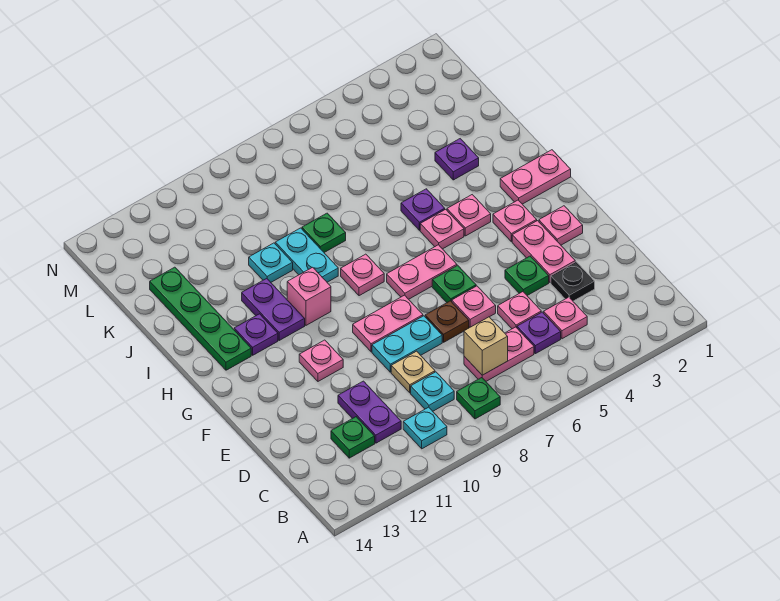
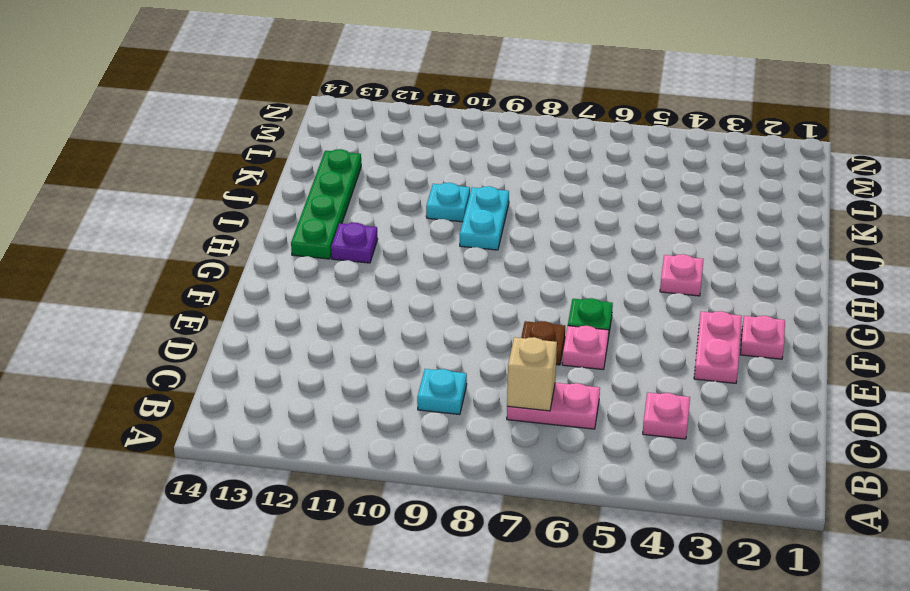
none -> green 1x1 plate [457,378,500,419]
none -> cyan 1x1 plate [403,407,447,449]
none -> purple 1x1 plate [517,312,561,354]
none -> purple 1x2 plate [338,381,401,443]

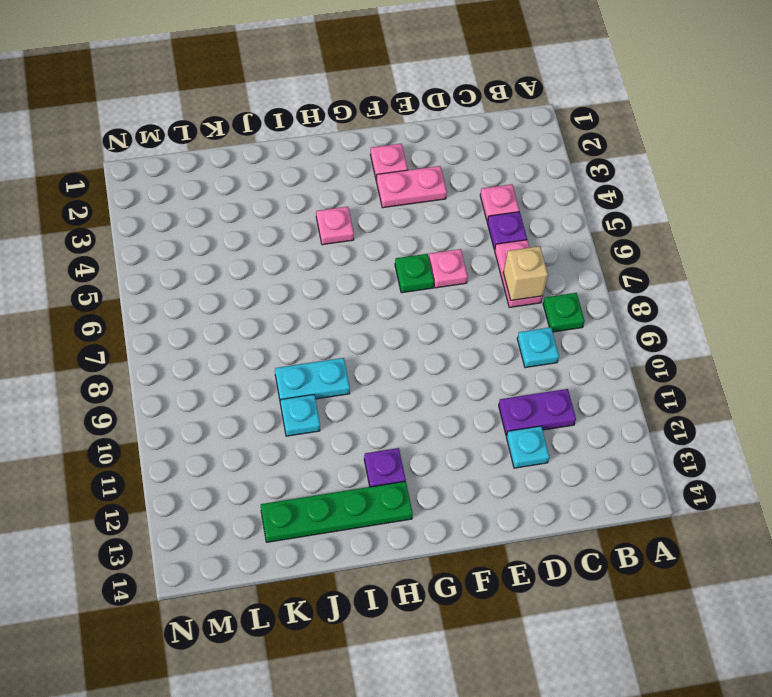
cyan 1x1 plate [506,426,549,468] -> cyan 1x1 plate moved to [403,407,447,449]
none -> green 1x1 plate [331,417,375,458]
none -> black 1x1 plate [551,262,595,301]
none -> pink 1x1 plate [498,292,541,329]
none -> tan 1x1 plate [391,351,435,393]

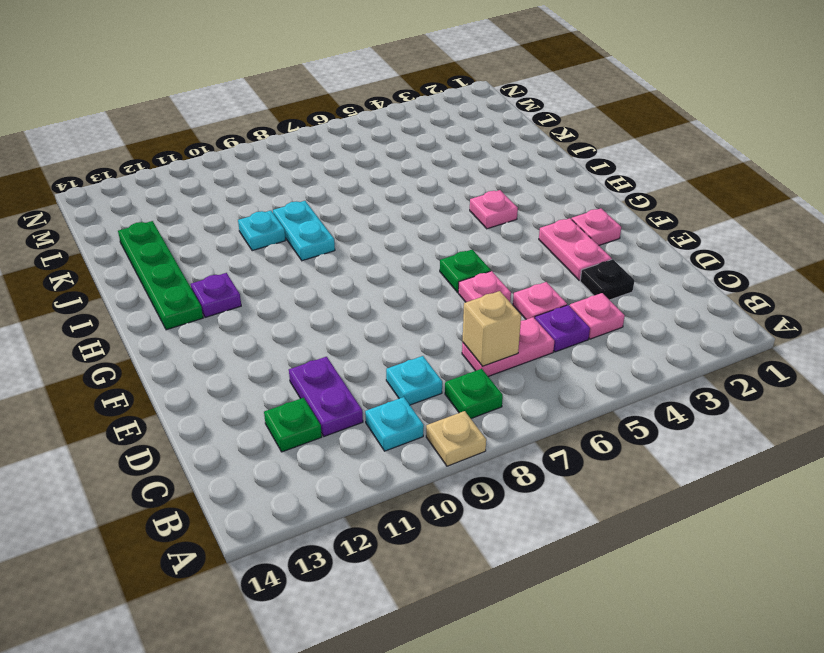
tan 1x1 plate [426,411,486,466] -> tan 1x1 plate moved to [391,351,435,393]
none -> green 1x1 plate [505,256,549,296]
none -> brown 1x1 plate [425,301,469,342]
none -> cyan 1x2 plate [372,316,442,372]
none -> pink 1x2 plate [353,295,423,352]

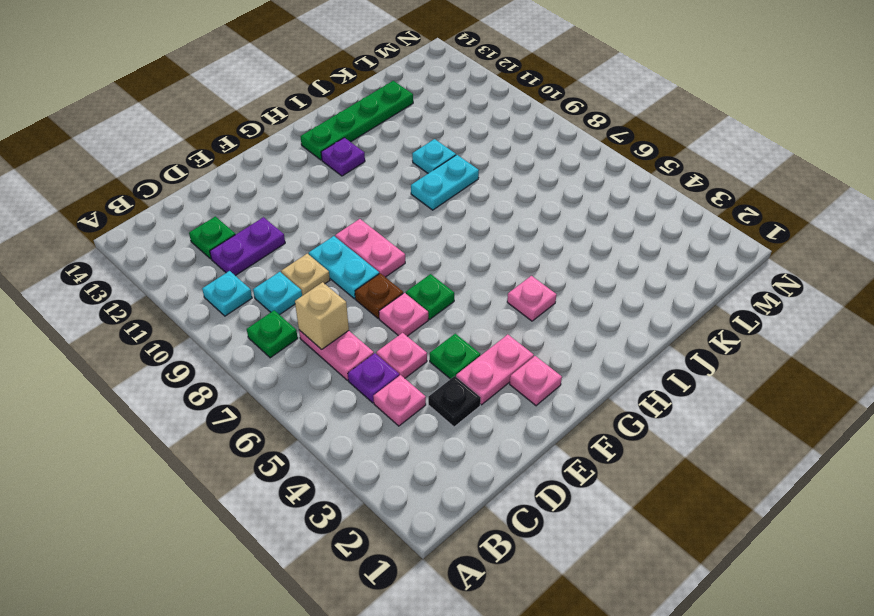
none -> pink 1x1 plate [299,340,343,381]
none -> pink 1x1 plate [493,200,537,242]
none -> pink 1x2 plate [387,245,457,299]
none -> pink 1x2 plate [500,150,571,204]

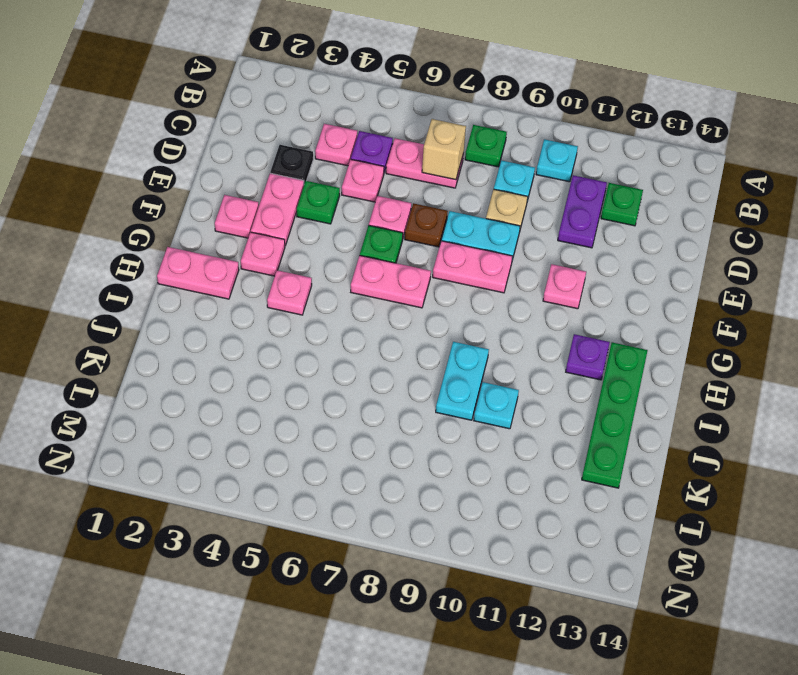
none -> pink 1x1 plate [420,209,464,249]
none -> pink 1x1 plate [341,254,384,296]
none -> pink 1x1 brick [287,267,331,325]
none -> purple 1x2 plate [242,278,305,340]

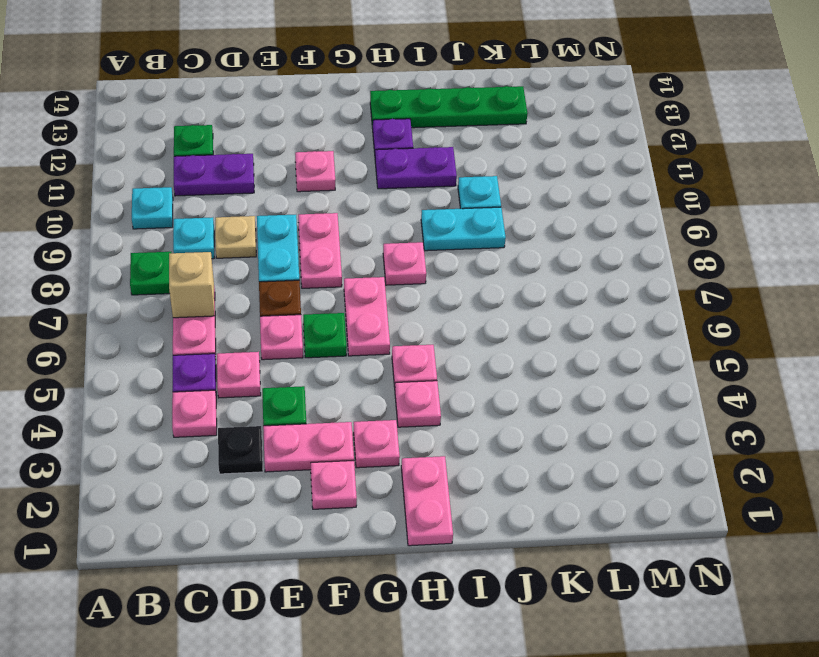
none -> pink 1x1 brick [287,267,331,325]
none -> purple 1x1 plate [401,189,445,230]
none -> purple 1x1 plate [435,139,479,180]
none -> green 1x1 plate [302,213,346,253]

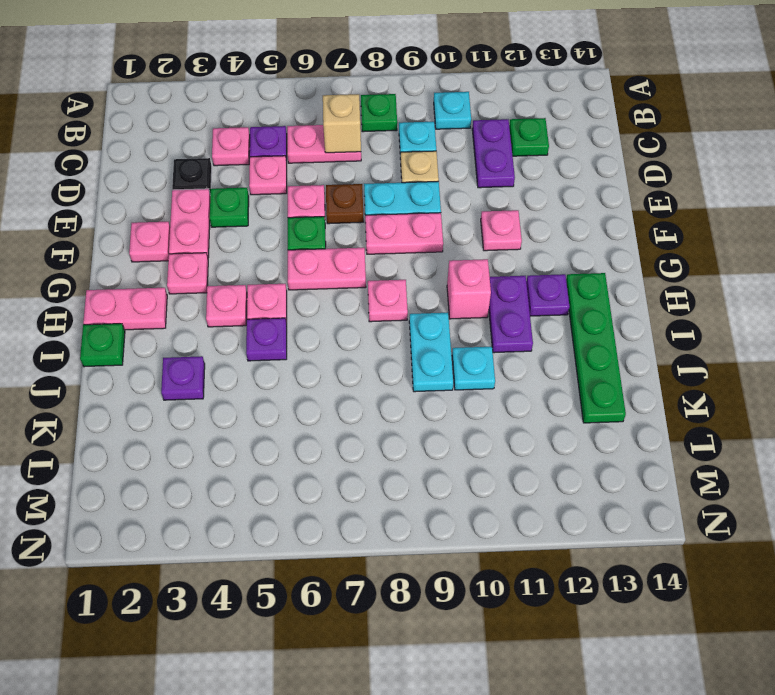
green 1x1 plate [80,324,125,367] -> green 1x1 plate moved to [302,213,346,253]

